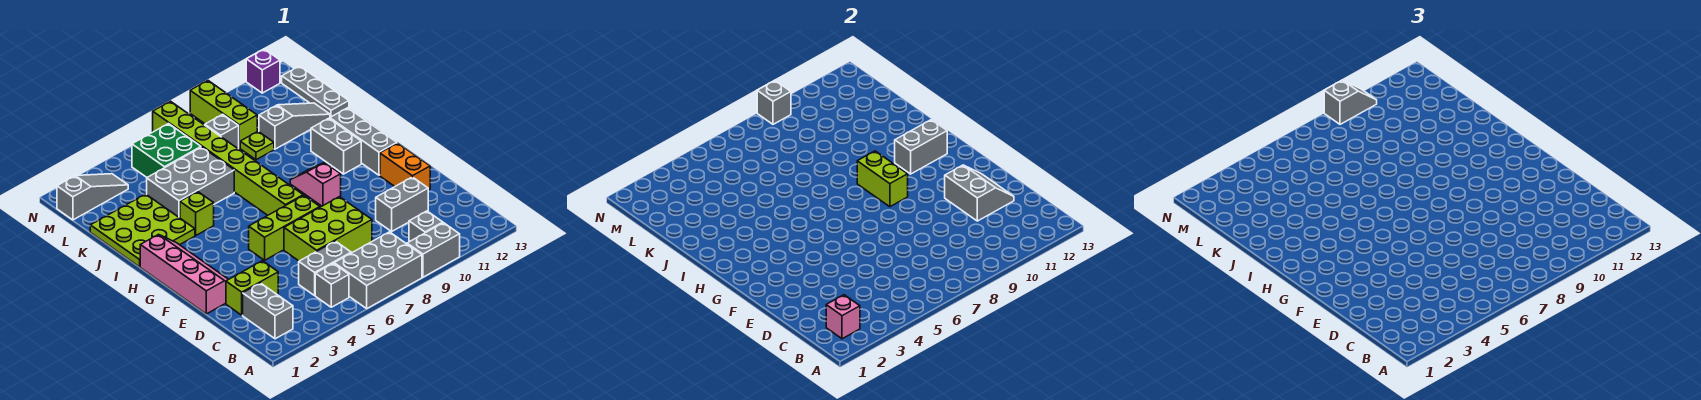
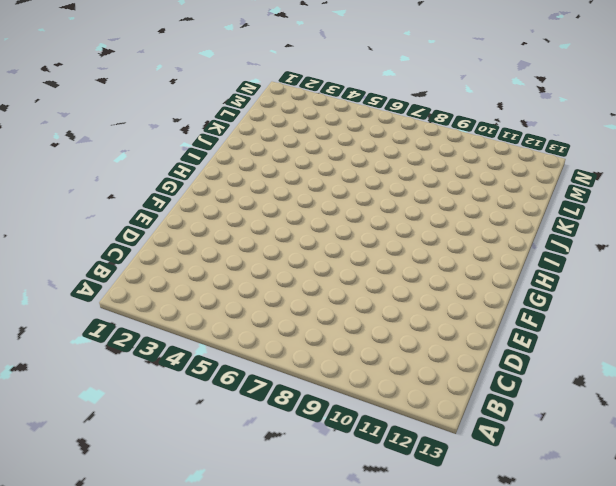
none -> grey 2x3 brick [334,232,422,308]
none -> grey 1x2 brick [407,223,460,277]
none -> grey 1x2 brick [243,283,293,339]
none -> grey 1x1 brick [315,263,349,307]

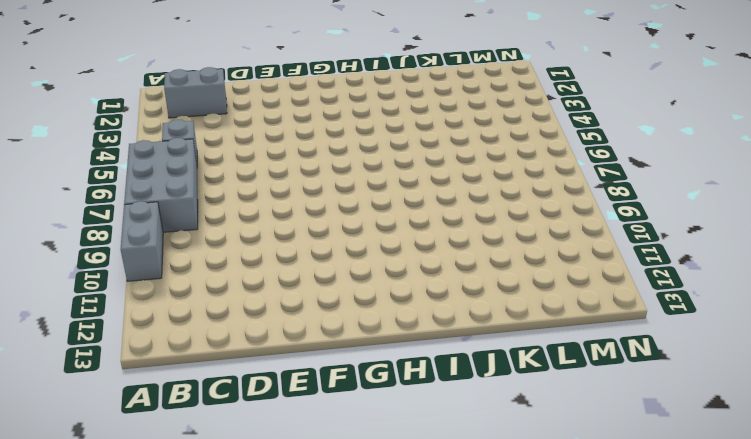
none -> grey 1x1 brick [409,211,443,242]
none -> grey 1x2 brick [299,241,351,295]
none -> lime 1x2 brick [226,261,278,315]
none -> lime 2x3 brick [284,197,372,261]

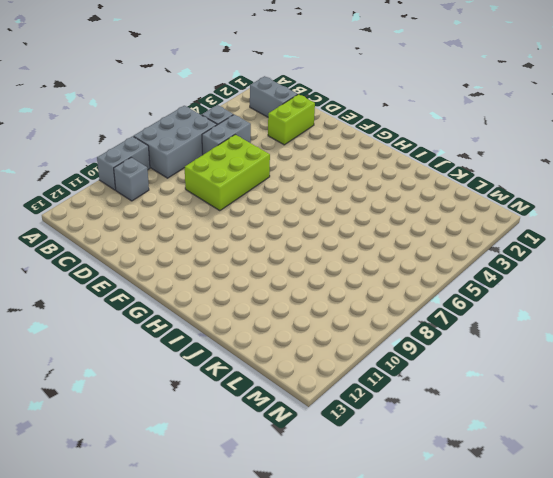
none -> grey 1x2 brick [376,177,428,231]
none -> pink 2x4 slope [140,234,228,314]
none -> orange 1x2 brick [380,143,430,190]
none -> lime 1x3 brick [249,195,320,260]

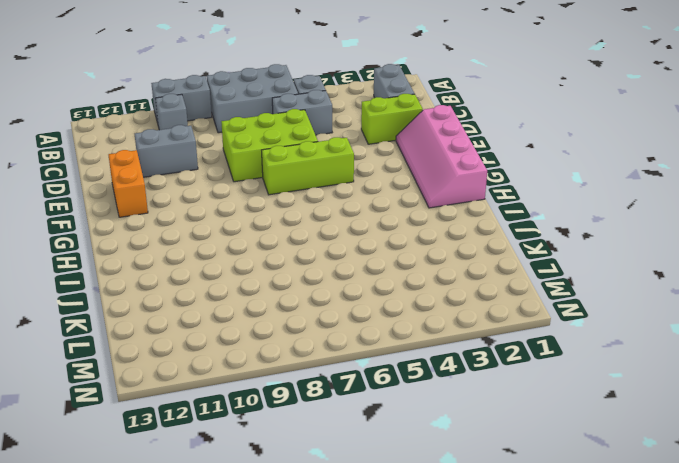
none -> lime 1x8 brick [153,101,303,215]
none -> pink 1x2 slope [290,162,341,206]
none -> grey 1x3 brick [330,108,397,175]
none -> grey 1x2 brick [311,118,361,174]

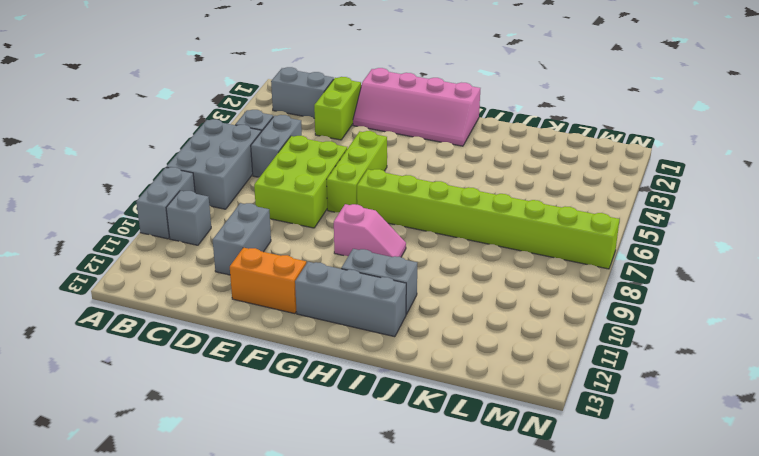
none -> lime 3x3 plate [90,194,195,267]
none -> lime 1x1 brick [180,192,214,235]
none -> grey 2x3 brick [147,147,234,218]
none -> lime 1x1 plate [240,131,274,160]

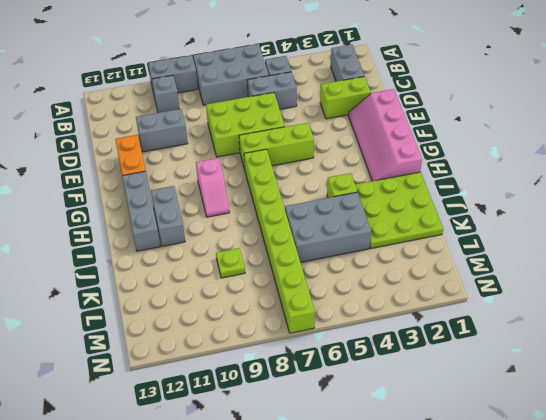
none -> grey 1x3 slope [259,103,330,149]
none -> grey 1x3 plate [282,66,349,117]
none -> green 2x2 brick [132,124,201,177]
none -> grey 1x1 brick [205,114,239,149]

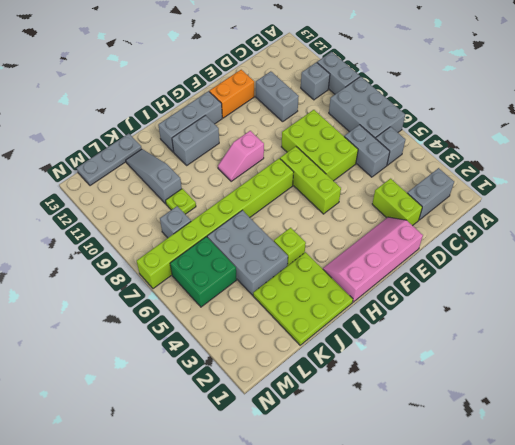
none -> lime 1x3 brick [190,81,257,148]
none -> grey 1x3 slope [57,174,128,220]
none -> purple 1x1 brick [246,49,280,93]
none -> pink 1x1 brick [826,295,860,339]

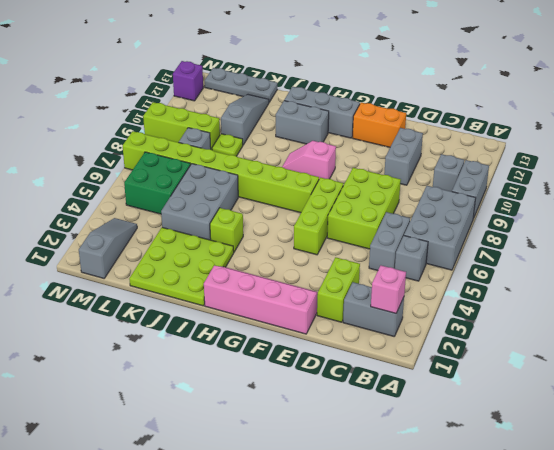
none -> grey 2x2 slope [945,165,1014,221]
none -> lime 1x2 brick [857,151,908,207]
none -> grey 1x2 brick [895,120,947,174]
none -> grey 1x1 brick [757,81,791,124]

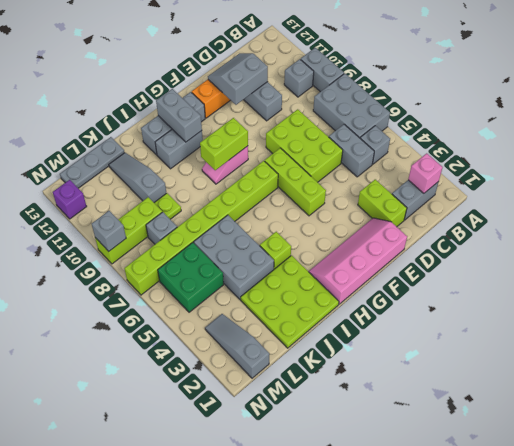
none -> grey 1x2 slope [1324,80,1377,124]

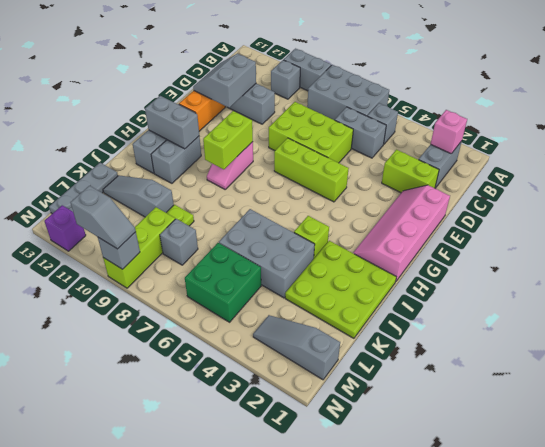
grey 1x2 slope [70,186,136,249] -> grey 1x2 slope turned to [1324,80,1377,124]
none -> lime 1x8 brick [153,101,303,215]

